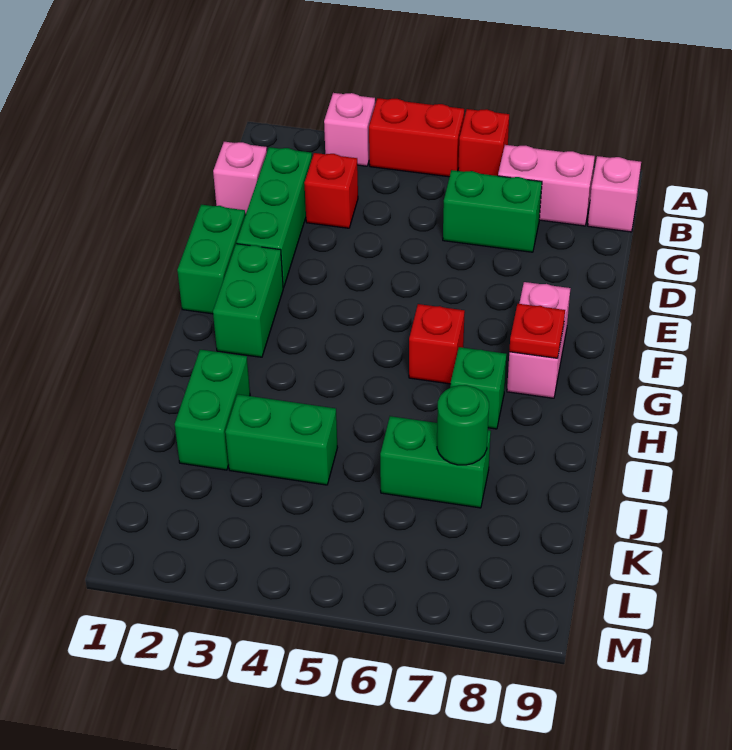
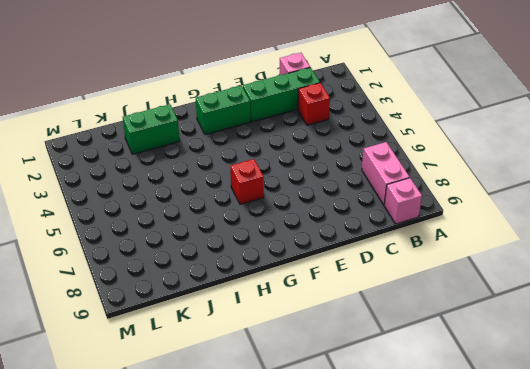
none -> pink 1x1 brick [324,93,375,166]
none -> red 1x2 brick [369,98,464,177]
none -> red 1x1 brick [458,109,509,176]

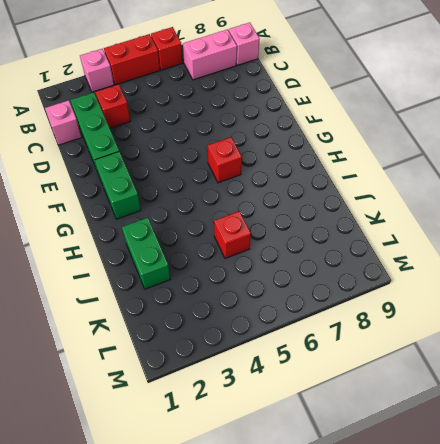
red 1x1 brick [214,211,251,258] -> none
none -> green 1x2 brick [443,170,542,252]
none -> green 1x2 brick [177,205,245,314]
none -> pink 1x2 brick [507,282,570,398]

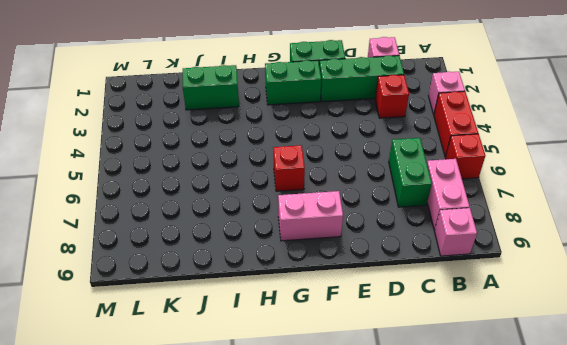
none -> green 1x1 brick [450,347,507,429]
none -> green 1x2 brick [225,394,337,485]
none -> green 1x2 brick [380,416,491,508]

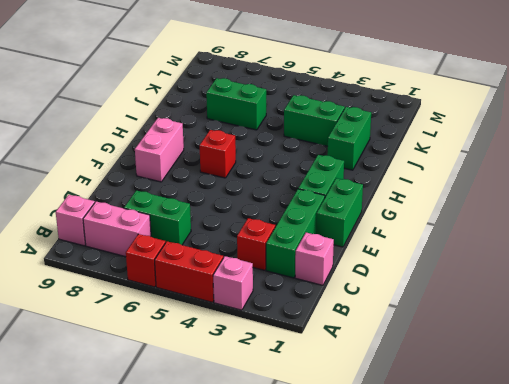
none -> green 1x1 brick [450,347,507,429]
none -> red 1x1 plate [509,304,565,358]
none -> green 1x1 round brick [437,385,489,465]

